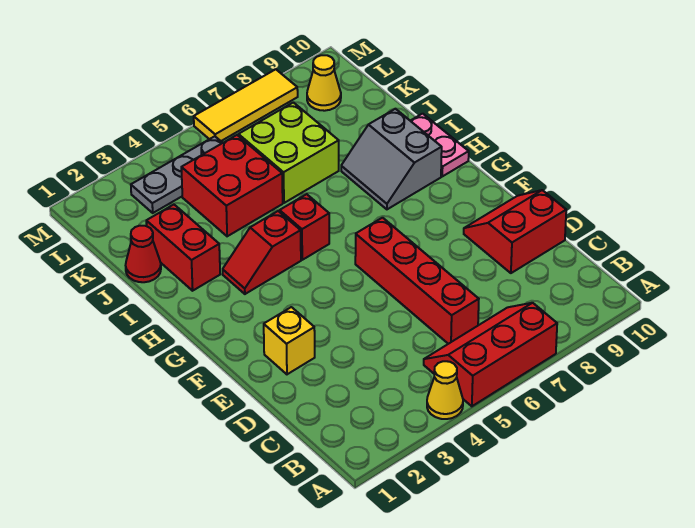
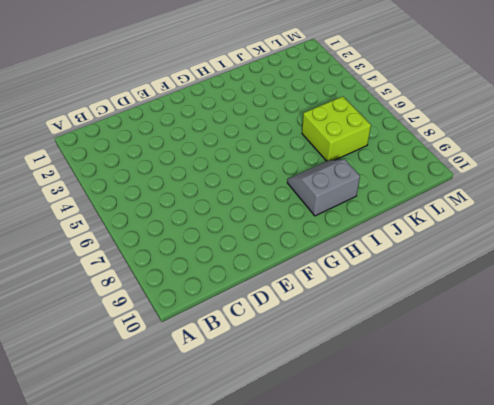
none -> yellow 1x1 cone [427,361,463,419]
none -> red 2x3 slope [424,303,557,406]
none -> red 1x4 brick [355,218,479,344]

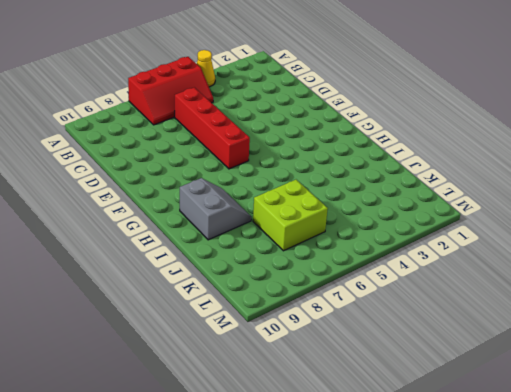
none -> red 2x2 slope [464,190,566,273]
none -> yellow 1x1 brick [264,307,315,374]
none -> red 1x2 slope [223,211,301,294]

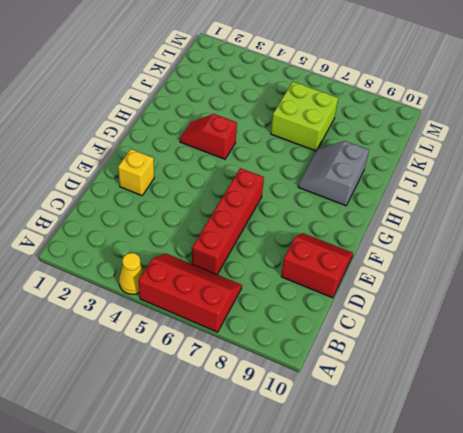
none -> red 1x1 brick [280,194,329,260]
none -> pink 1x2 plate [411,114,469,176]
none -> red 1x2 brick [146,205,220,291]

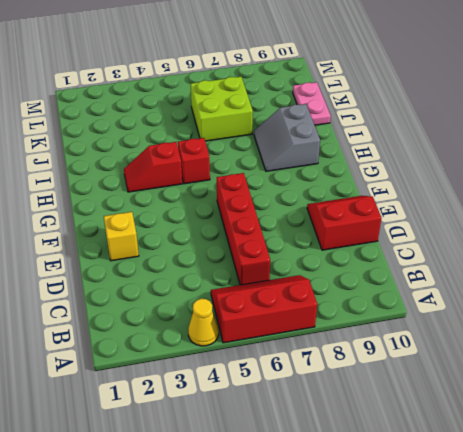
pink 1x2 plate [293,82,331,125] -> pink 1x2 plate moved to [411,114,469,176]
none -> red 1x2 brick [146,205,220,291]
none -> red 1x1 cone [126,226,161,282]
none -> red 2x2 brick [181,135,283,236]

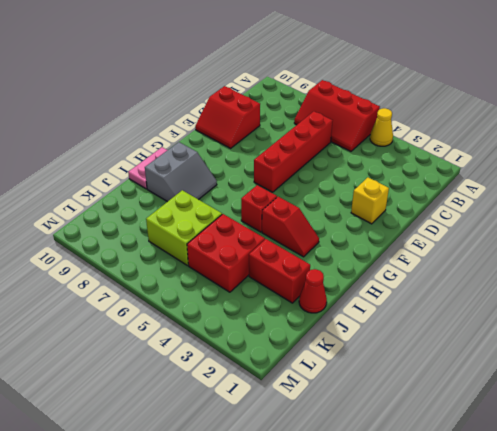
red 1x2 brick [249,239,310,303] -> red 1x2 brick turned to [146,205,220,291]
none -> grey 1x3 plate [131,136,222,213]
none -> yellow 1x1 cone [307,55,341,111]
none -> yellow 1x3 tile [194,69,298,141]

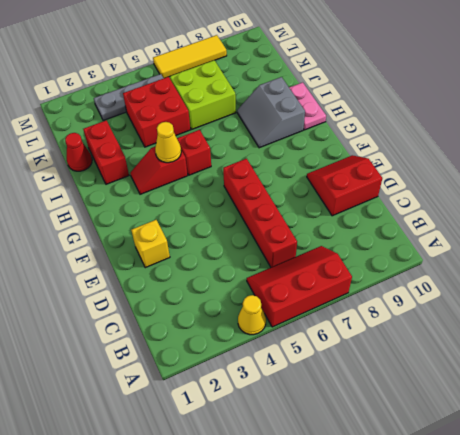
yellow 1x1 cone [155,122,181,163] -> yellow 1x1 cone moved to [307,55,341,111]

